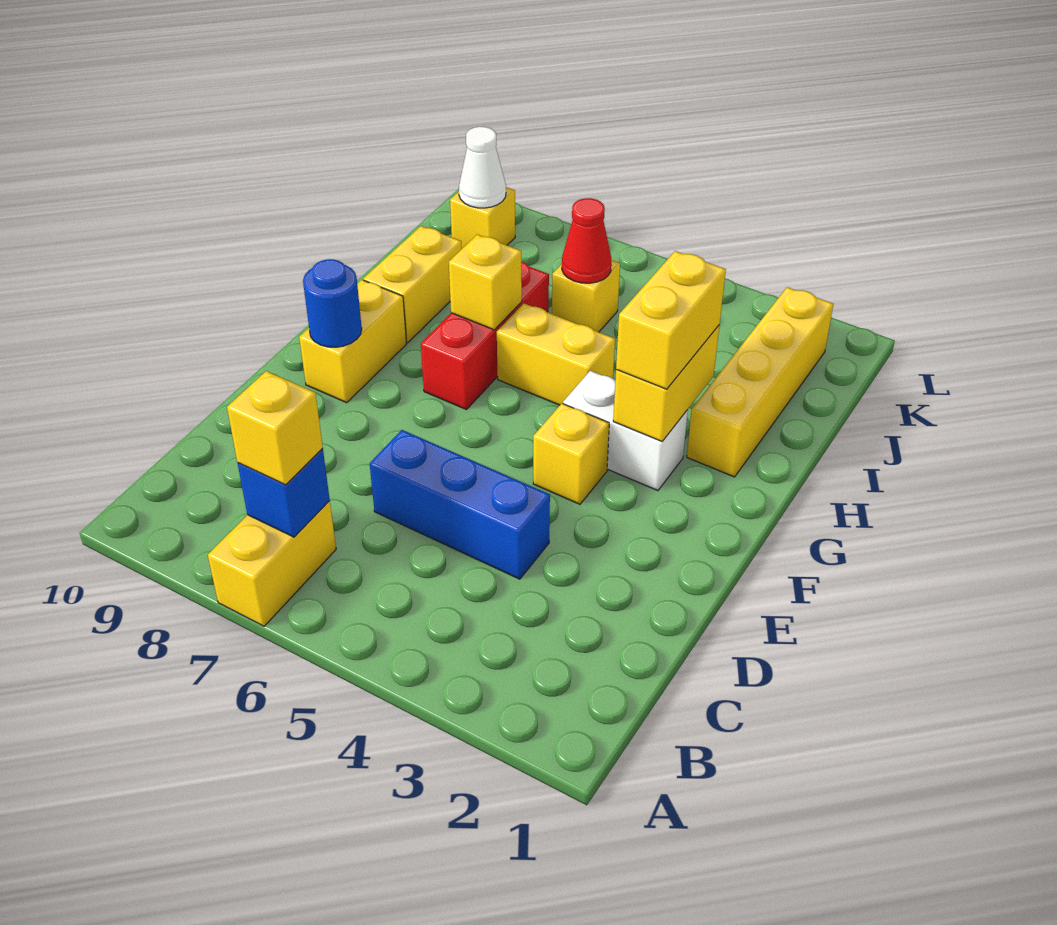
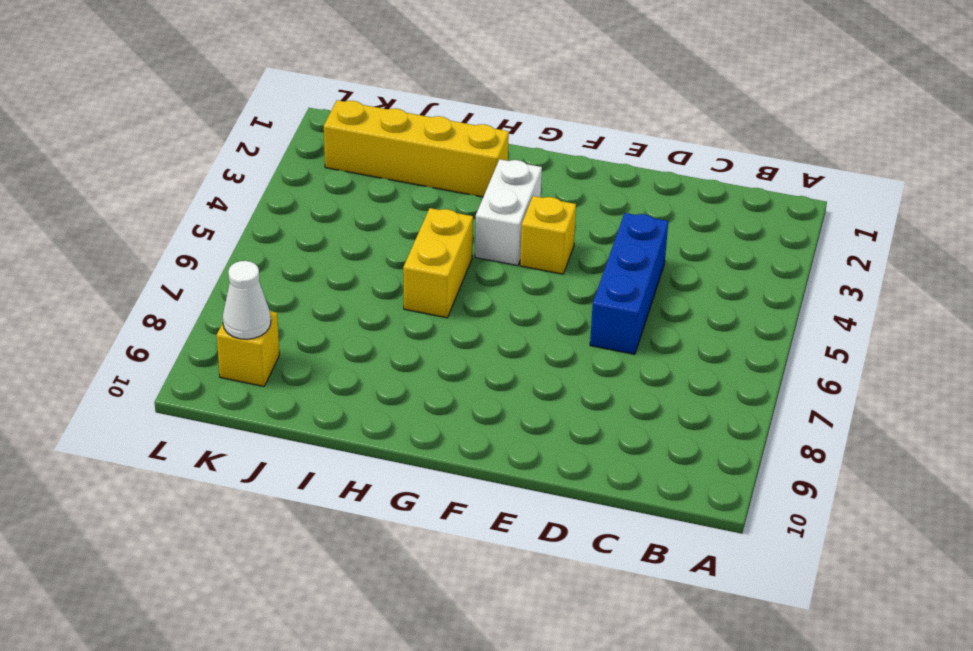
none -> yellow 1x2 brick [208,501,336,626]
none -> yellow 1x2 brick [299,280,407,403]
none -> red 1x3 brick [421,262,549,410]

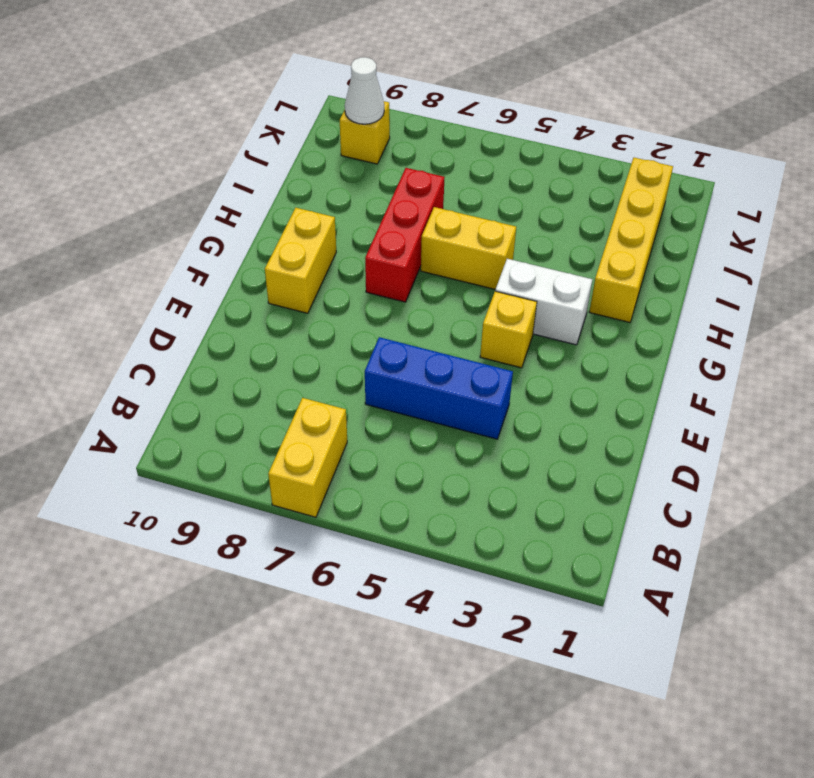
none -> yellow 1x2 brick [363,226,461,343]
none -> yellow 1x1 brick [552,260,620,332]
none -> blue 1x1 brick [238,448,330,537]

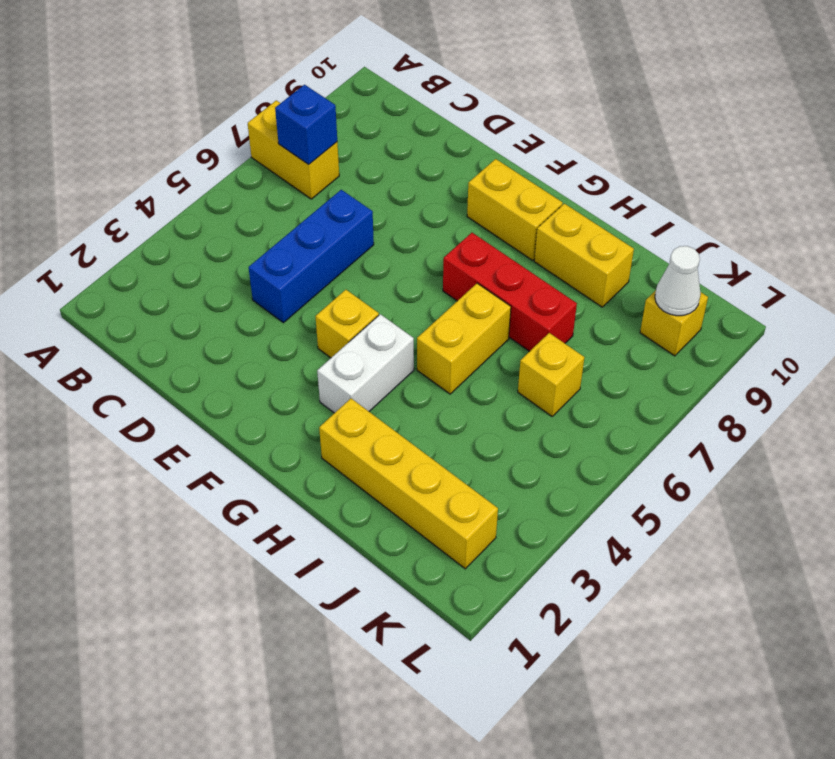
none -> blue 1x1 round brick [303,259,362,347]
none -> yellow 1x2 brick [613,325,719,441]
none -> yellow 1x1 brick [449,234,522,330]

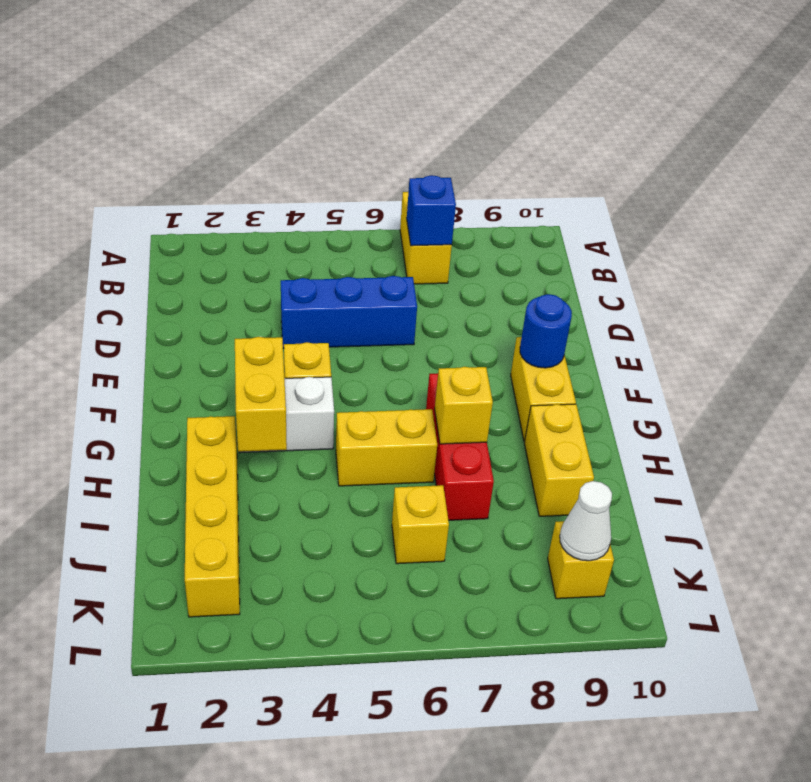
none -> red 1x1 cone [562,198,611,283]
none -> yellow 1x1 brick [227,371,323,485]
none -> yellow 1x2 brick [616,251,726,389]

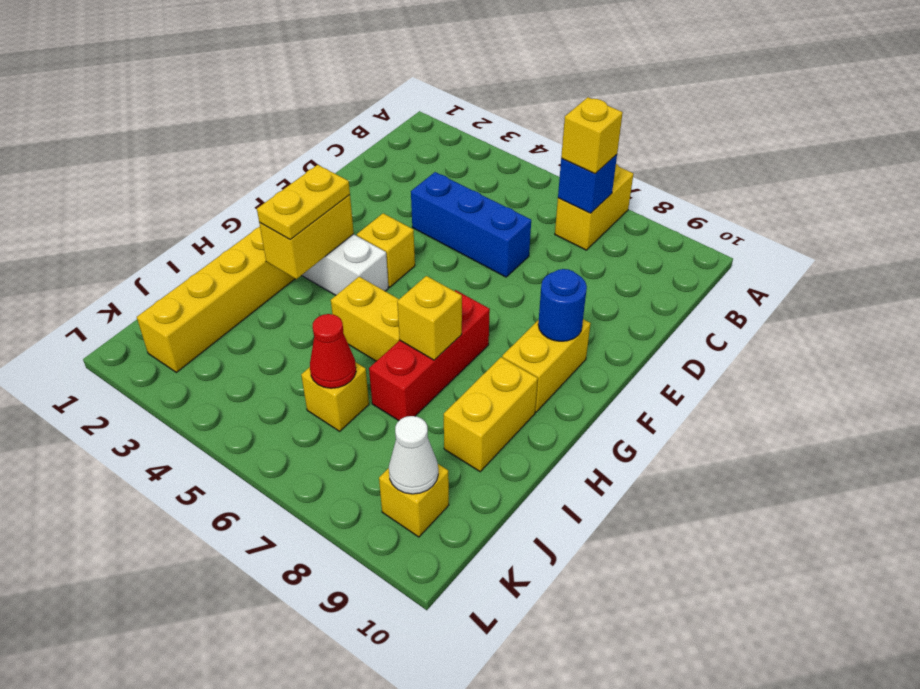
yellow 1x2 plate [257,165,350,240] -> yellow 1x2 brick [616,251,726,389]

